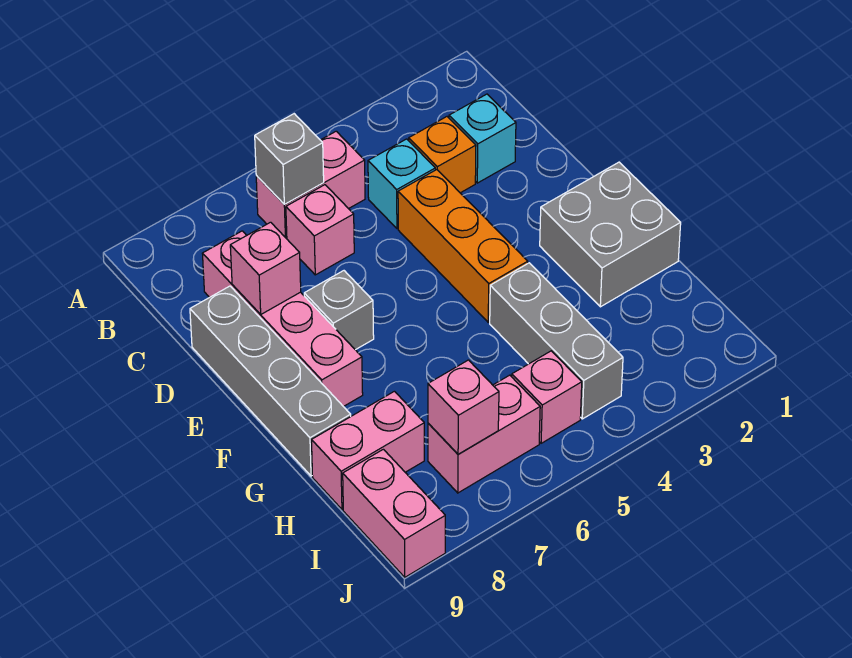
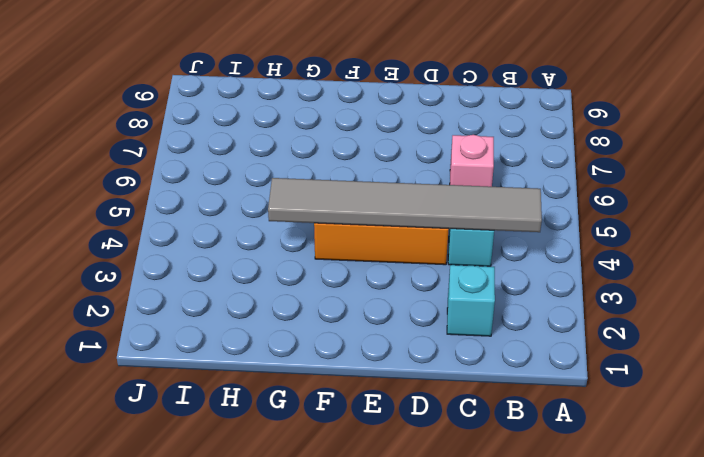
grey 1x6 tile [268,178,542,232] -> none
none -> pink 1x2 brick [256,131,365,239]
none -> orange 1x1 brick [409,117,476,193]
none -> pink 1x4 brick [202,231,363,407]

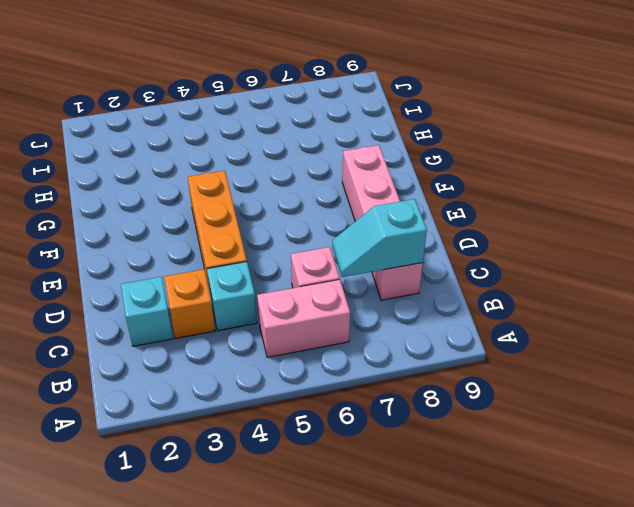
cyan 1x2 slope [332,199,427,277] -> none
none -> grey 1x4 brick [190,286,351,476]
none -> grey 1x1 brick [304,271,374,350]
none -> grey 2x2 brick [540,162,681,307]

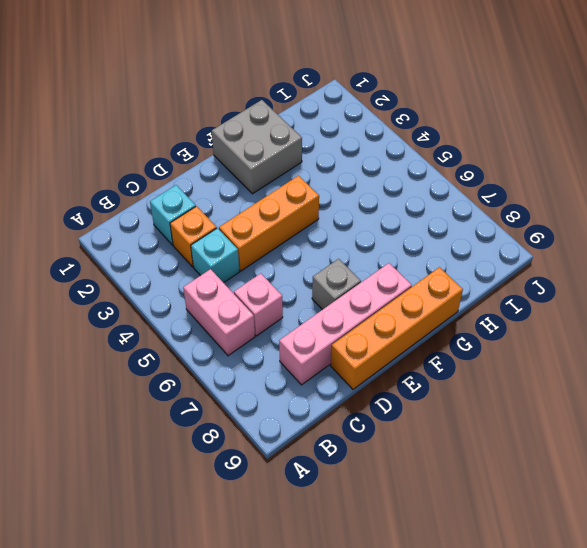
orange 1x4 brick [331,267,463,389] -> grey 1x4 brick [190,286,351,476]
none -> grey 1x3 brick [490,263,623,419]
none -> pink 1x2 brick [312,391,424,509]
none -> pink 1x1 brick [512,351,582,443]

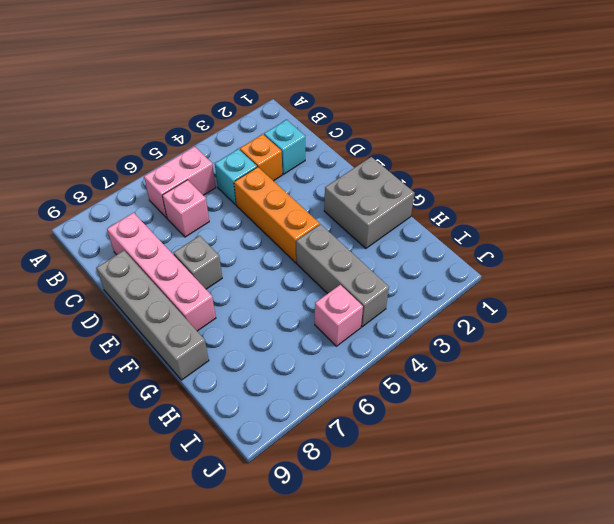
none -> pink 1x2 brick [312,391,424,509]
none -> pink 1x2 brick [428,375,540,493]
none -> pink 1x2 brick [343,449,445,577]

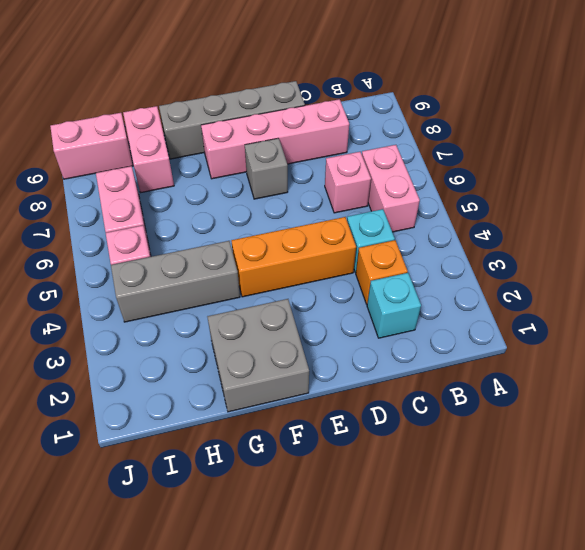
none -> grey 1x1 brick [255,114,324,204]
none -> pink 1x1 brick [230,222,301,314]
none -> pink 1x1 brick [428,360,499,454]

